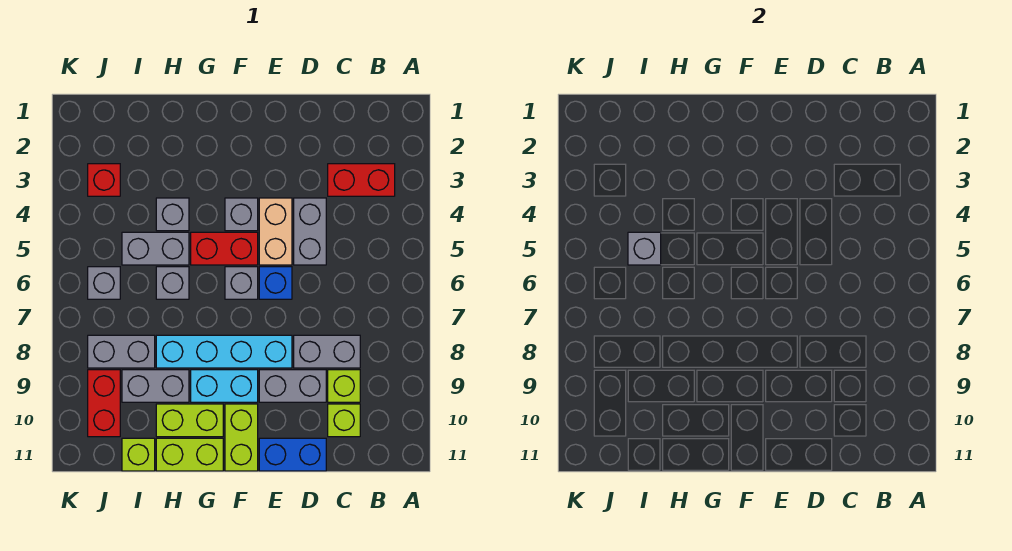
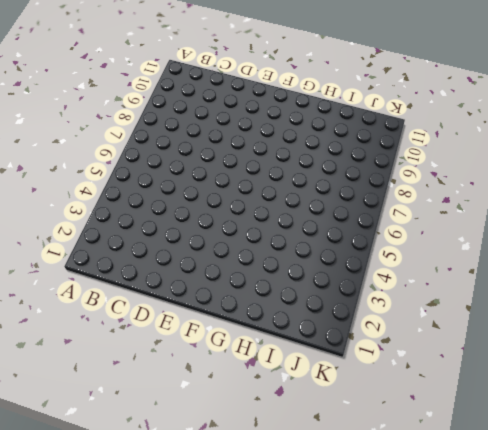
none -> red 1x2 brick [328,164,395,196]
none -> grey 1x2 brick [294,335,360,368]
none -> lime 1x1 brick [328,370,360,402]

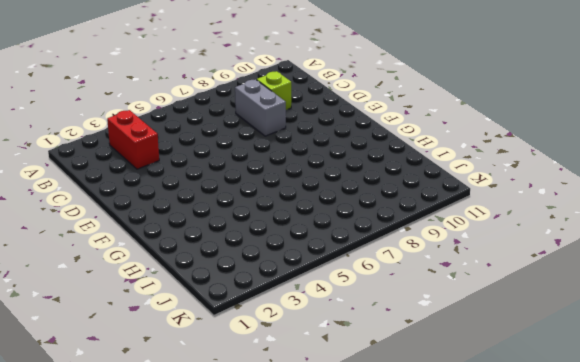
none -> lime 1x1 brick [328,404,360,437]
none -> grey 1x2 brick [294,198,326,265]
none -> grey 1x2 brick [259,370,326,402]

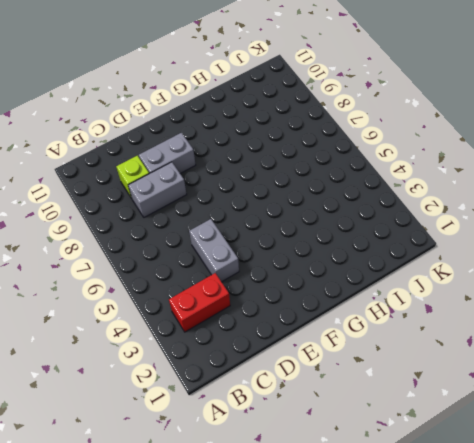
none -> lime 1x1 brick [328,404,360,437]
none -> blue 1x2 brick [259,438,326,471]
none -> tan 1x2 brick [259,198,292,265]

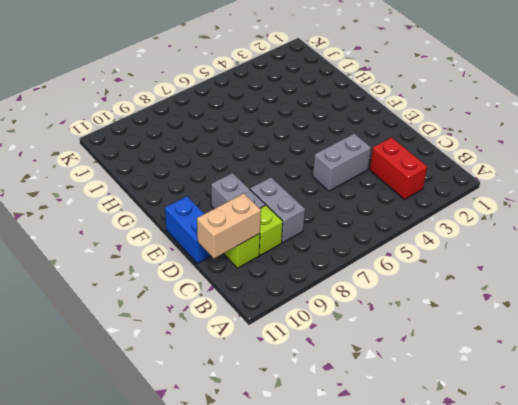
tan 1x2 brick [197,193,261,258] -> tan 1x2 brick moved to [259,198,292,265]
none -> blue 1x1 brick [259,267,292,299]
none -> cyan 1x4 brick [156,335,292,368]
none -> grey 1x1 brick [225,198,258,231]

